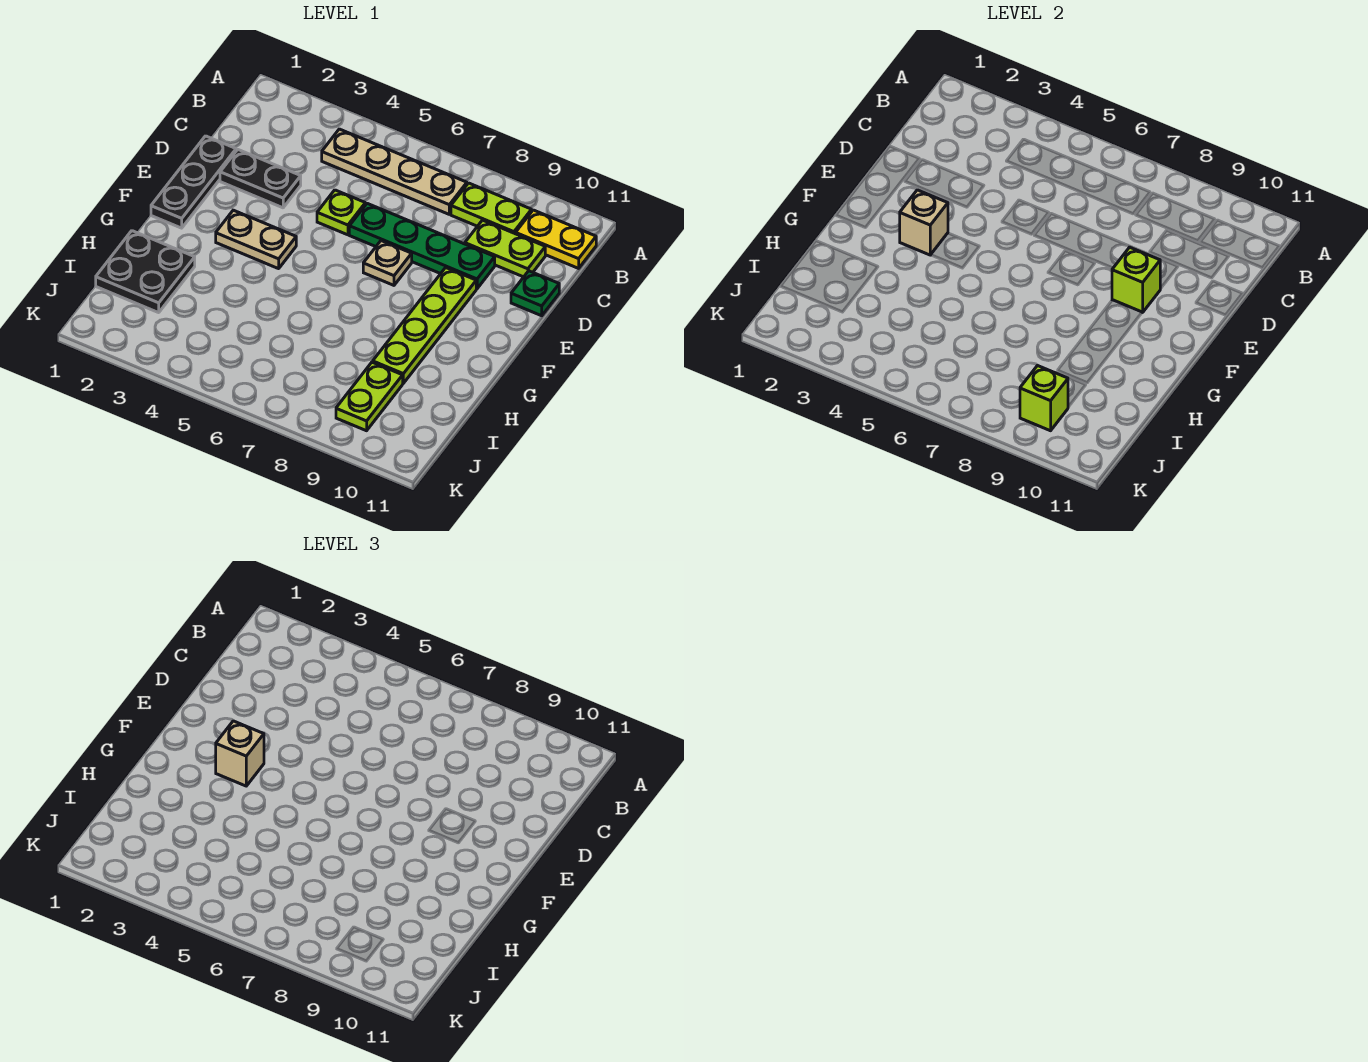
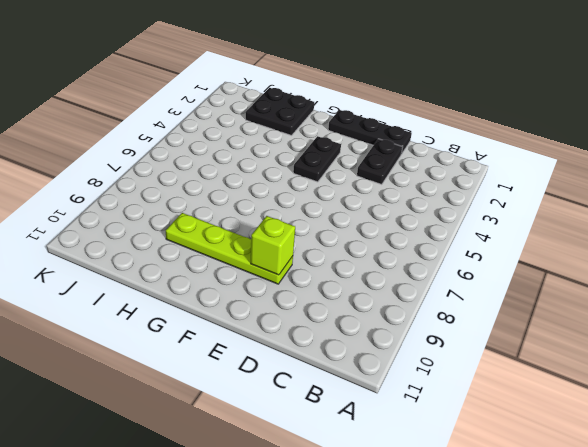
black 1x2 plate [293,136,341,182] -> tan 1x2 plate [216,210,296,269]
none -> tan 1x4 plate [322,129,467,214]
none -> lime 1x2 plate [451,183,532,234]
none -> yellow 1x2 plate [516,210,596,268]

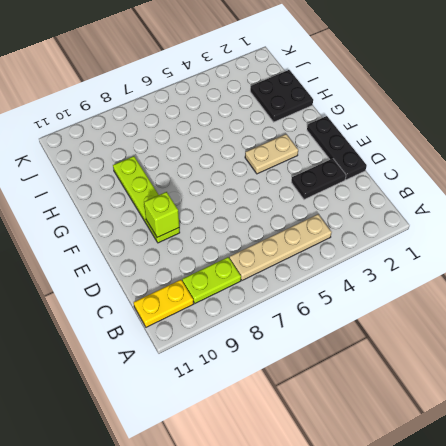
none -> lime 1x2 plate [465,220,545,277]
none -> lime 1x1 plate [317,190,365,235]
none -> green 1x4 plate [349,203,495,289]

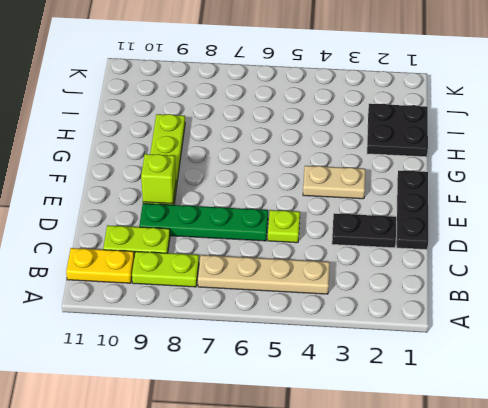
none -> green 1x1 plate [511,271,559,316]
none -> tan 1x1 plate [363,241,412,285]
none -> lime 1x2 plate [336,362,403,431]

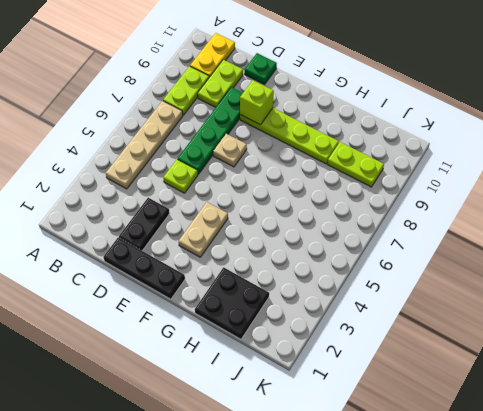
none -> tan 1x1 brick [900,190,948,255]
none -> lime 1x1 brick [1020,365,1068,431]
none -> tan 1x1 brick [216,721,264,786]

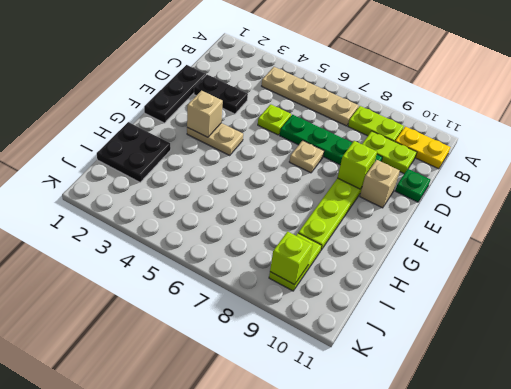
tan 1x1 brick [360,160,400,208] -> tan 1x1 brick moved to [216,721,264,786]

